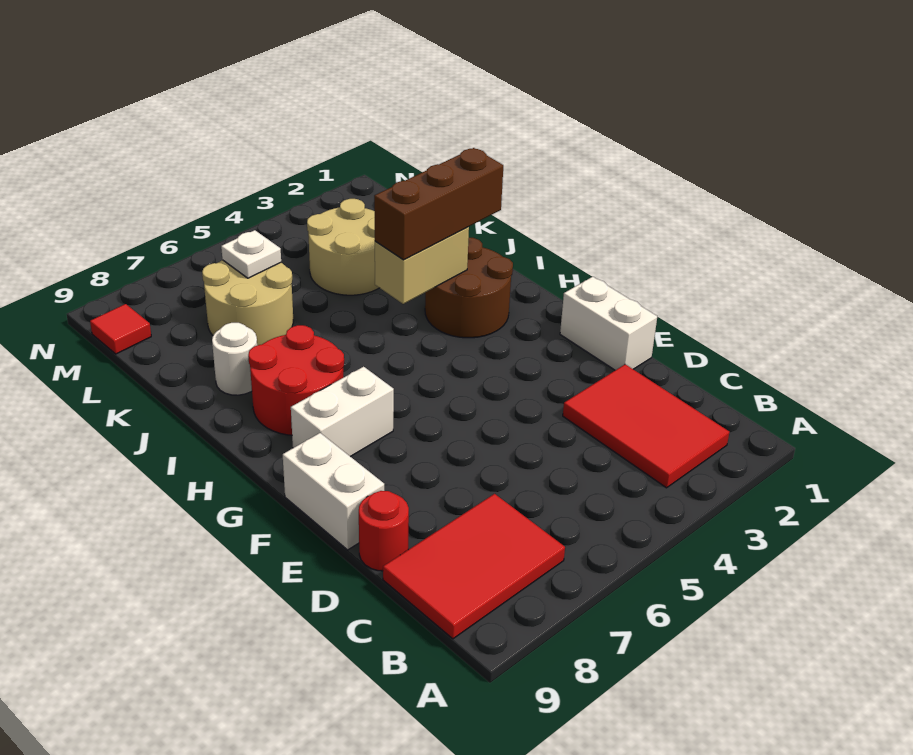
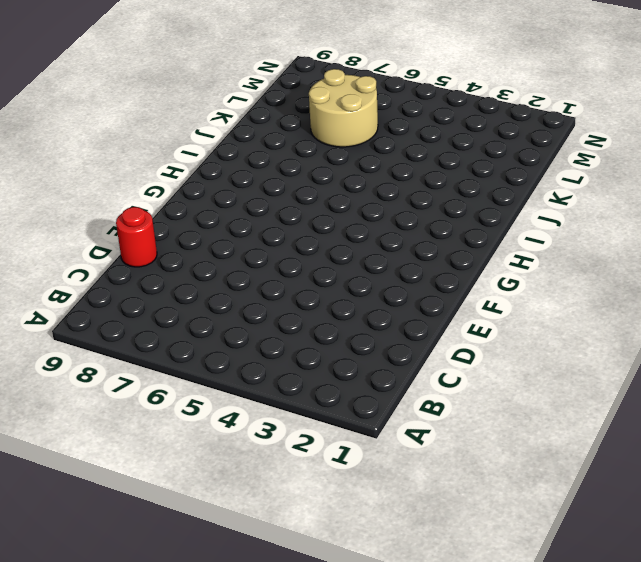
none -> red 2x3 tile [563,364,729,488]
none -> red 2x3 tile [383,494,565,639]
none -> white 1x2 brick [560,277,657,370]

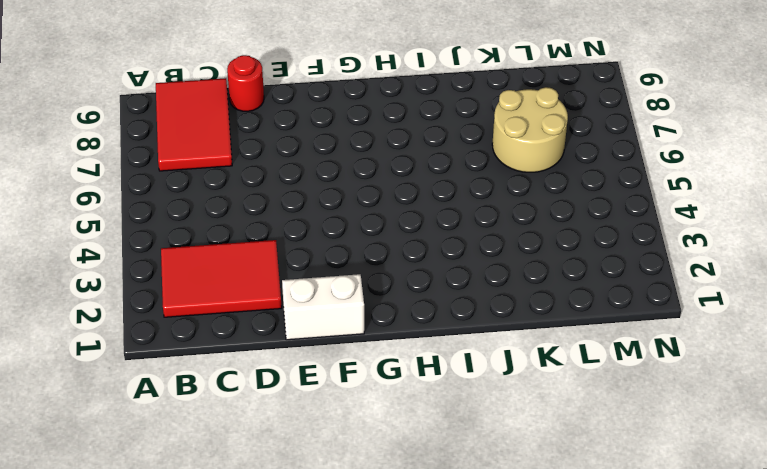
none -> white 1x2 brick [283,433,384,550]
none -> white 1x2 brick [291,367,394,457]
none -> brown 2x2 round brick [425,238,513,338]

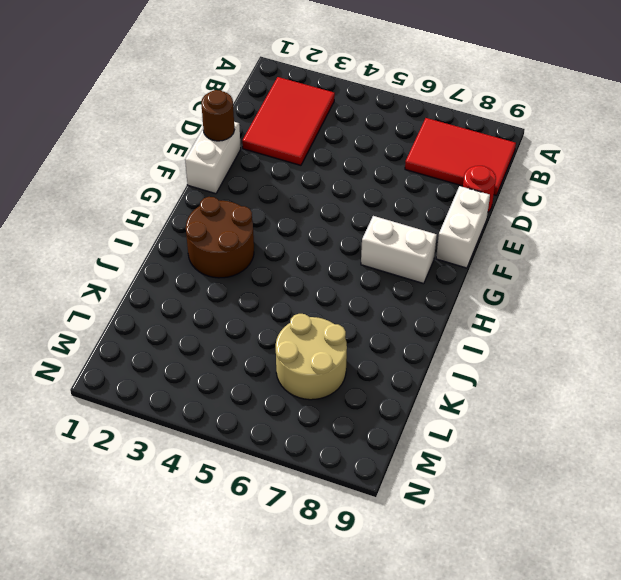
brown 1x1 round brick [201,90,234,141] -> none
none -> red 2x2 round brick [248,325,344,435]
none -> white 1x1 round brick [212,323,257,395]
none -> tan 2x2 round brick [307,199,379,295]

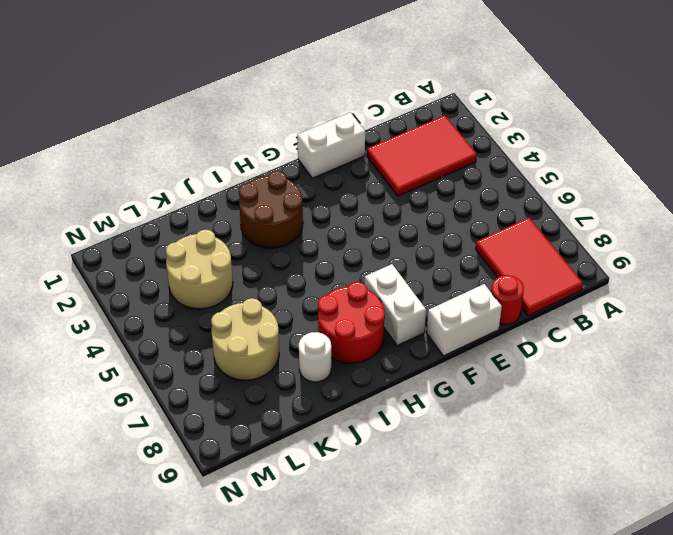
none -> red 1x1 tile [90,304,151,354]
none -> tan 1x2 brick [375,227,469,304]
none -> white 1x1 plate [221,230,281,278]

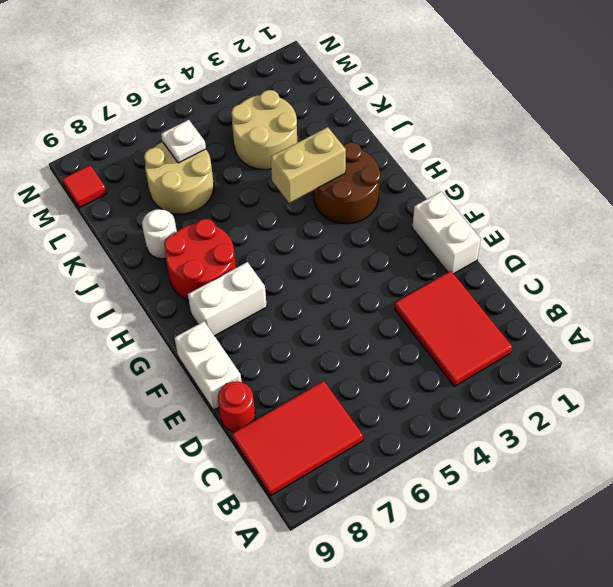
none -> brown 1x3 brick [374,148,503,260]

